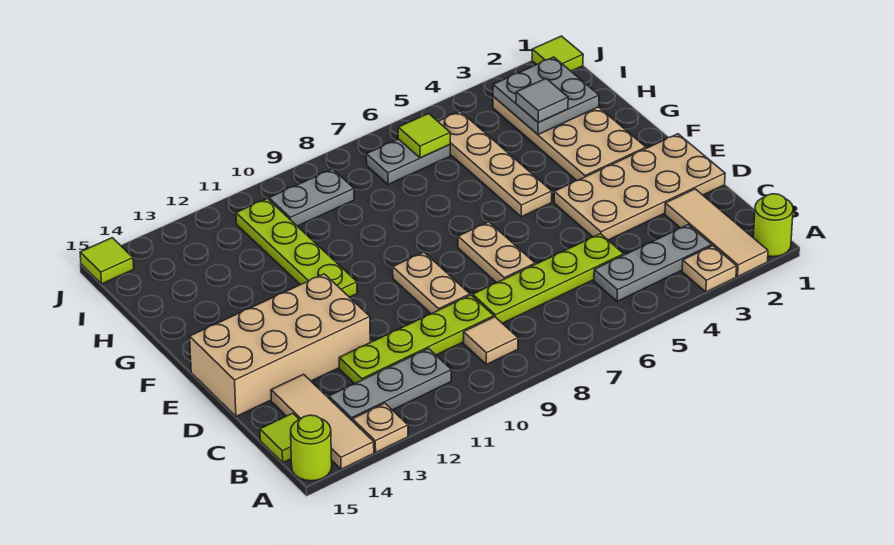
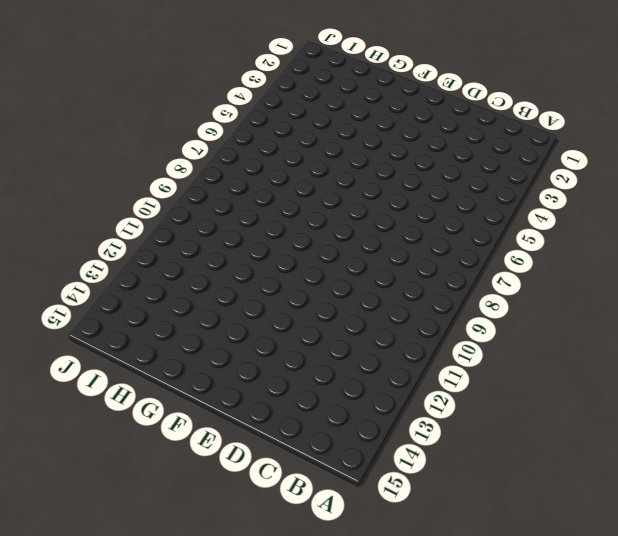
none -> lime 1x1 round brick [753,194,793,257]
none -> tan 1x3 tile [665,189,768,277]
none -> tan 1x1 plate [682,246,737,292]

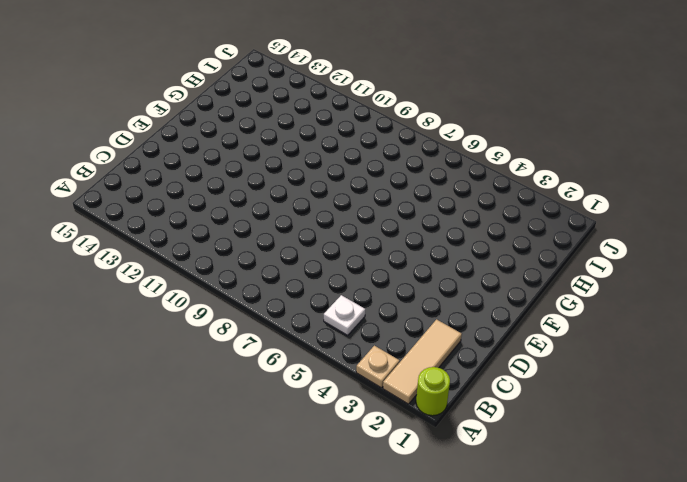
white 1x1 plate [324,295,365,335] -> grey 1x3 plate [594,225,712,301]
none -> tan 1x1 plate [353,403,408,452]
none -> tan 1x3 tile [271,374,374,469]
none -> lime 1x1 round brick [291,415,332,481]

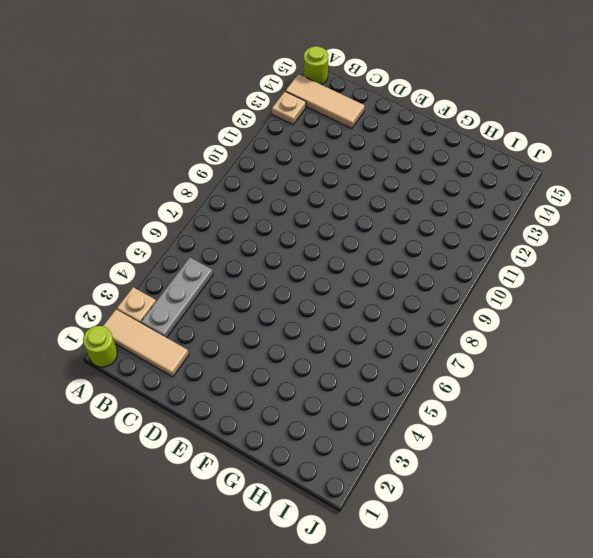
none -> tan 1x1 tile [464,317,518,364]
none -> grey 1x3 plate [329,349,451,421]
none -> lime 1x1 tile [260,413,299,463]

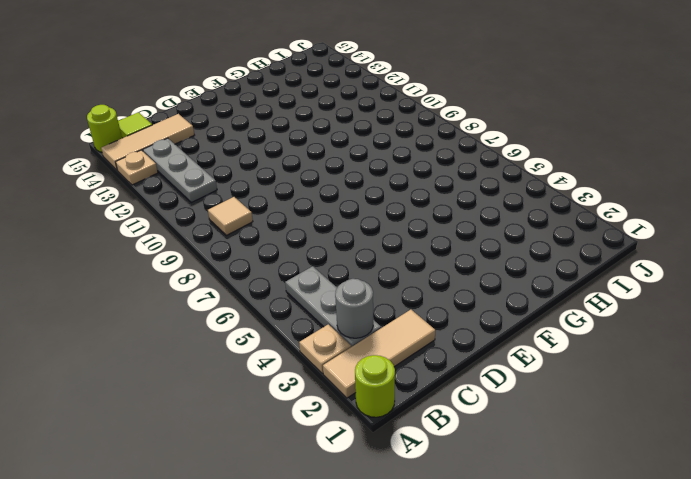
grey 1x1 round brick [335,279,373,338] -> none
none -> lime 1x4 plate [473,234,624,323]
none -> lime 1x4 plate [339,295,494,384]
none -> tan 2x4 plate [554,134,725,240]

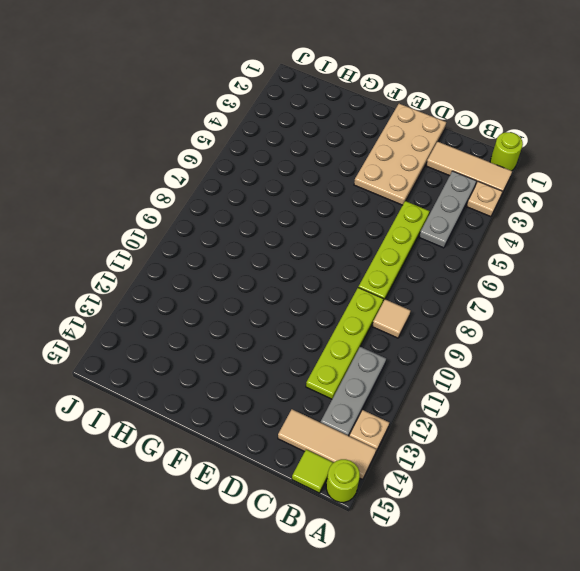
none -> tan 1x2 plate [458,222,535,283]
none -> tan 1x2 plate [393,252,470,314]
none -> tan 2x4 brick [190,274,370,417]

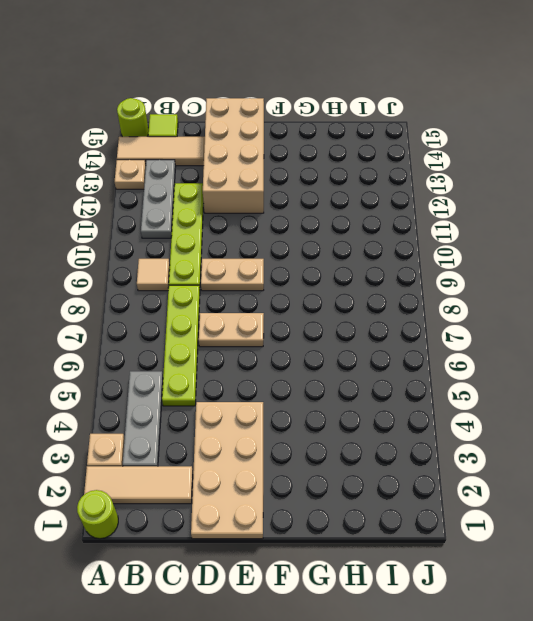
none -> tan 2x4 plate [493,97,646,181]
none -> tan 1x4 plate [438,111,552,217]
none -> lime 1x4 plate [236,199,357,297]

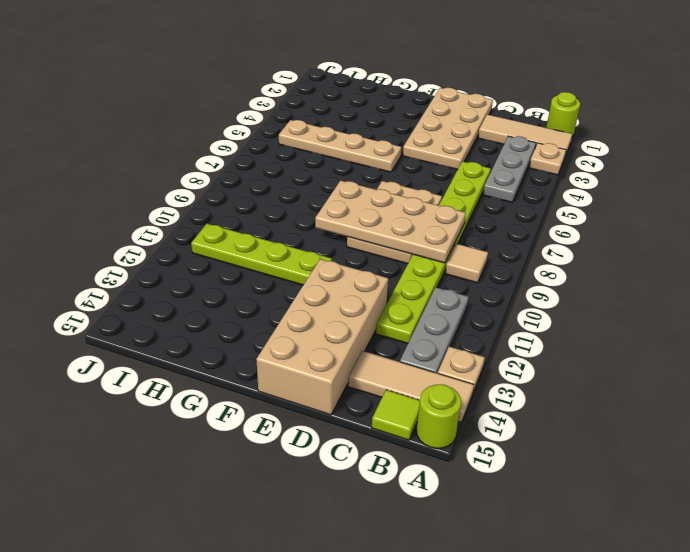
tan 2x4 plate [315,181,466,263] -> tan 2x4 plate moved to [493,97,646,181]
none -> grey 1x2 plate [366,139,450,185]
none -> grey 1x2 plate [269,169,354,226]
none -> lime 1x1 tile [532,36,583,71]

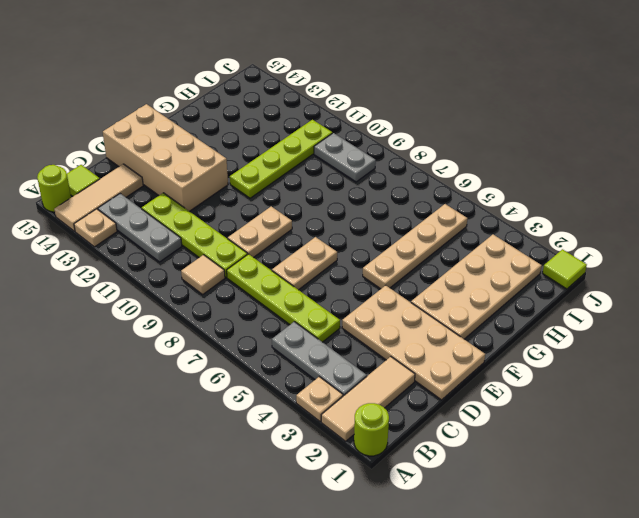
none -> grey 1x2 plate [366,139,450,185]
none -> lime 1x1 tile [80,238,134,284]
none -> grey 2x2 plate [493,57,599,135]

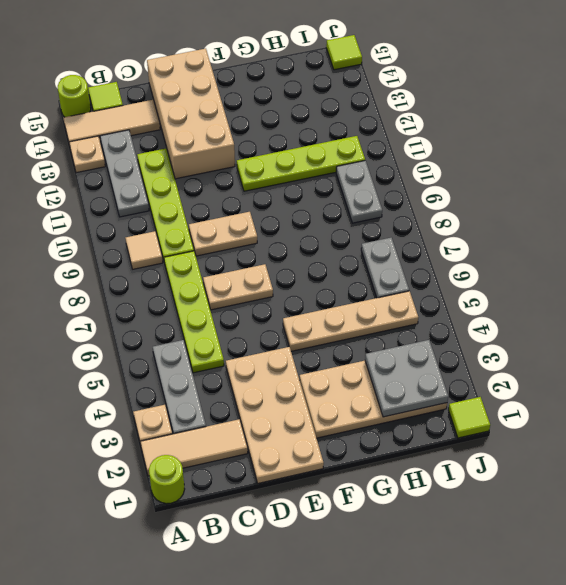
none -> lime 1x1 tile [398,114,450,158]
none -> grey 1x1 tile [516,79,568,122]

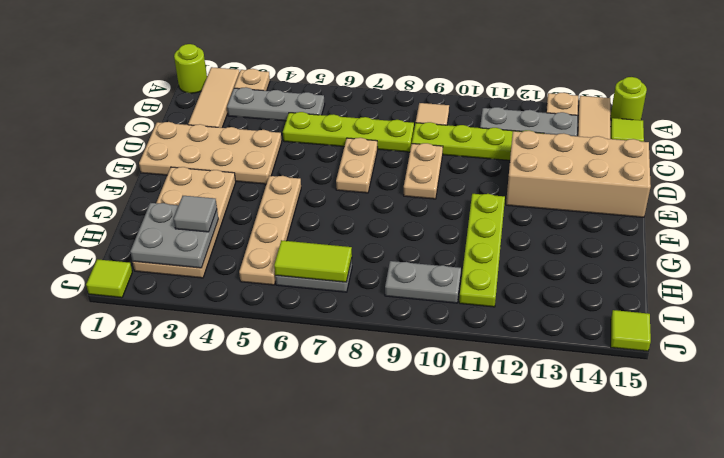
lime 1x2 tile [274,240,352,282] -> lime 1x1 tile [398,114,450,158]

